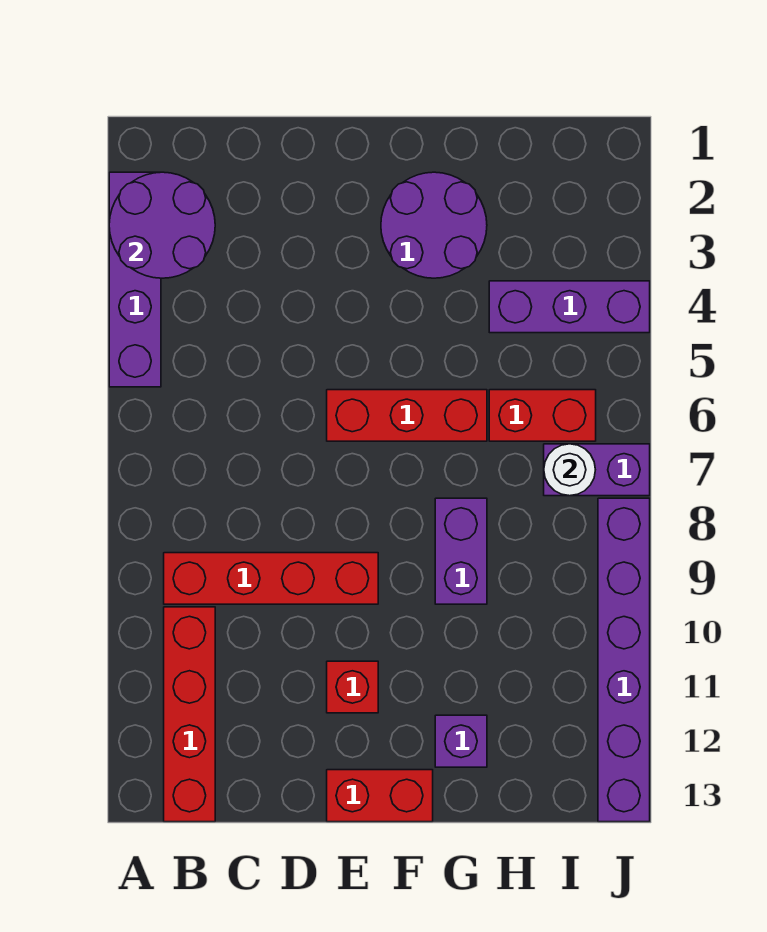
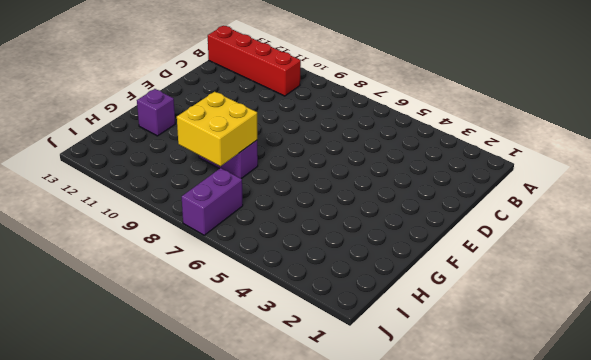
yellow 2x2 brick [177,92,257,166] -> none
none -> purple 1x4 brick [109,172,161,387]
none -> red 1x4 brick [164,553,378,604]
none -> red 1x3 brick [327,390,487,441]

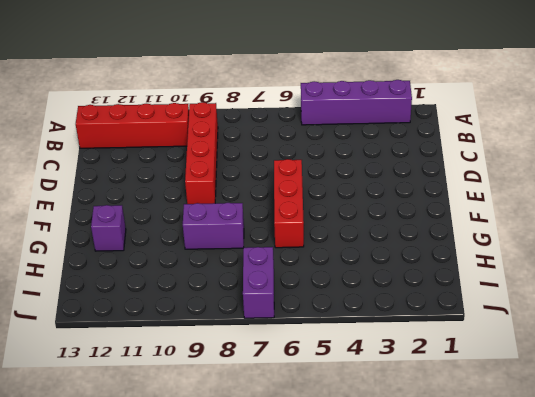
none -> red 1x1 brick [327,661,378,713]
none -> red 1x2 brick [327,770,433,822]
none -> purple 2x2 round brick [381,172,487,278]

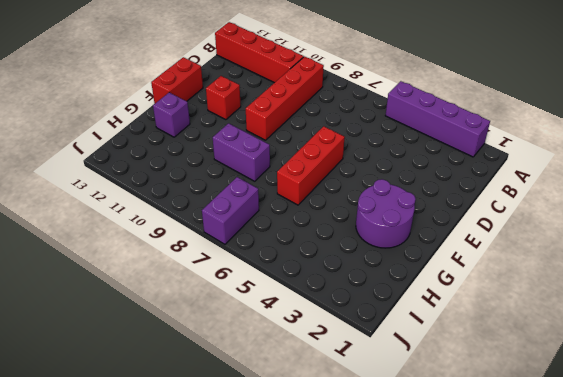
none -> purple 1x3 brick [489,281,650,333]
none -> red 1x2 brick [489,390,596,441]
none -> purple 1x6 brick [598,498,650,822]

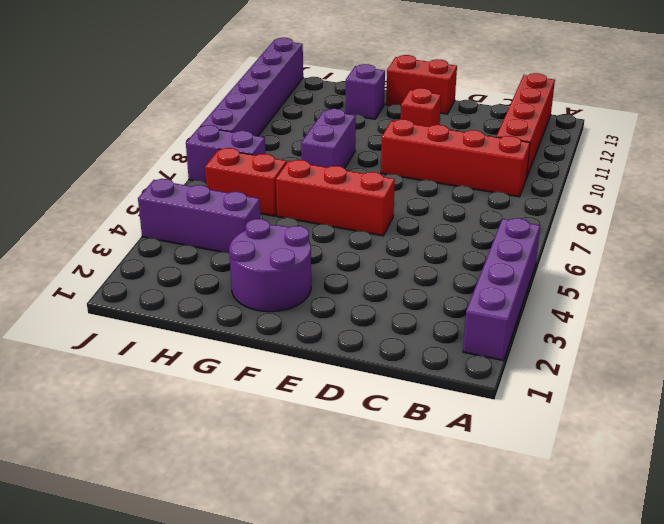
none -> purple 2x2 round brick [109,172,215,278]
none -> white 1x1 round brick [544,444,595,496]

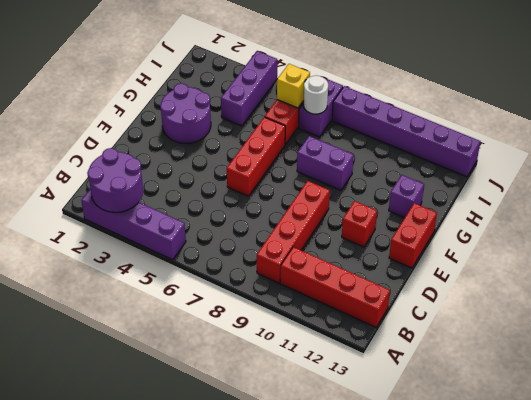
yellow 1x1 brick [277,64,310,108] -> none

